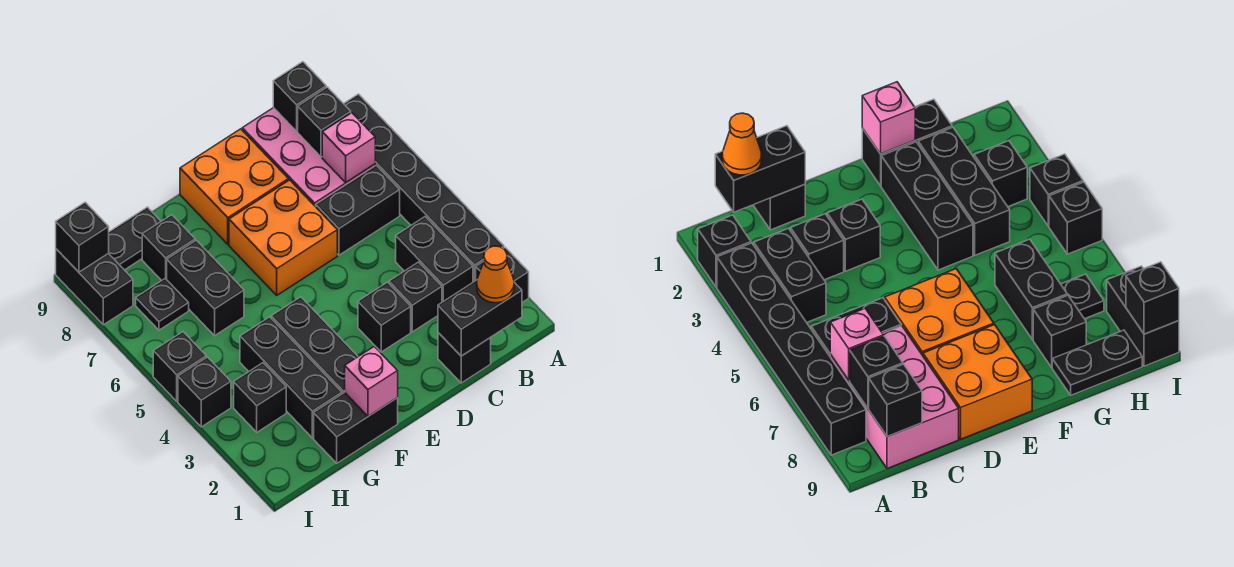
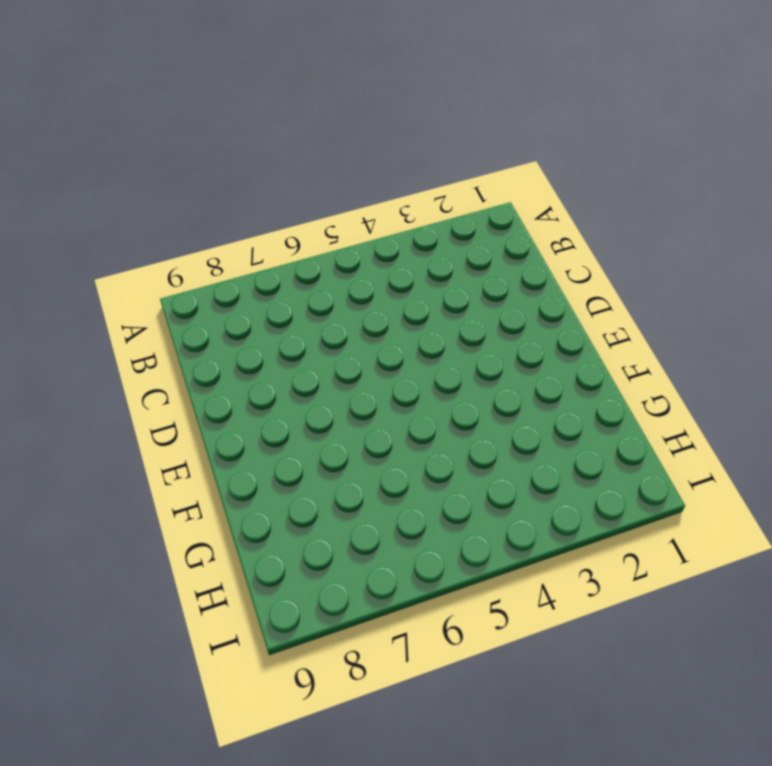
none -> black 1x1 brick [476,248,529,302]
none -> black 1x6 brick [344,94,504,282]
none -> black 1x2 brick [396,217,473,302]

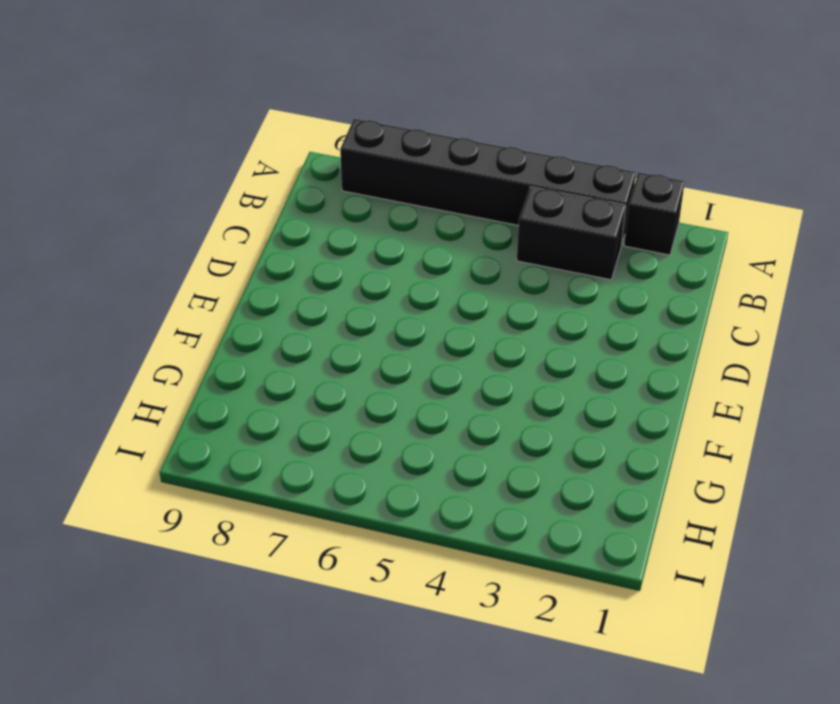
none -> black 1x2 brick [316,165,400,255]
none -> pink 2x3 brick [242,108,375,207]
none -> black 1x1 brick [438,333,491,383]

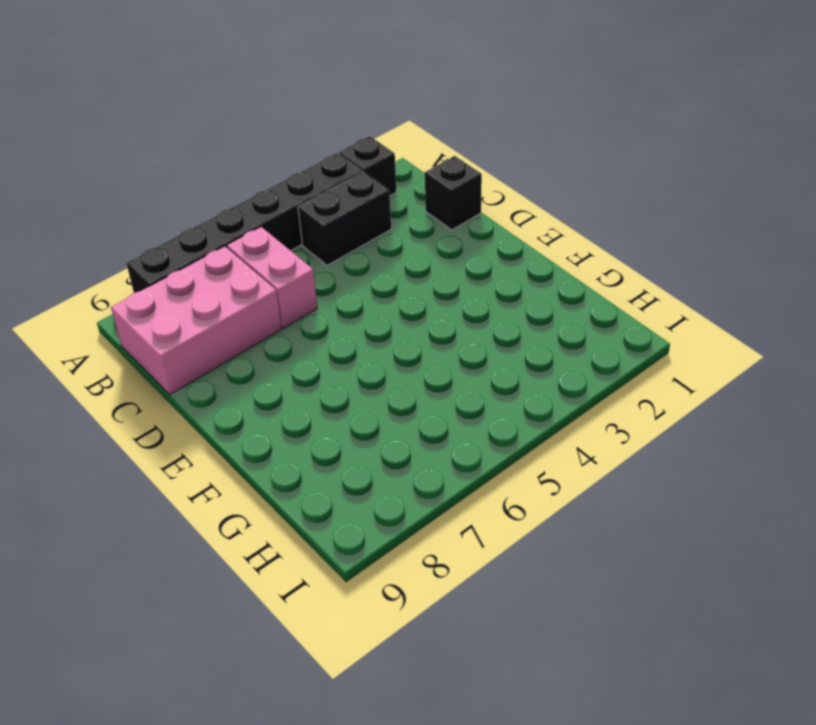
pink 1x2 brick [227,227,317,328] -> black 1x2 brick [316,165,400,255]
none -> black 1x1 brick [389,262,442,332]
none -> black 1x1 brick [358,282,411,352]
none -> orange 2x2 brick [229,180,337,295]

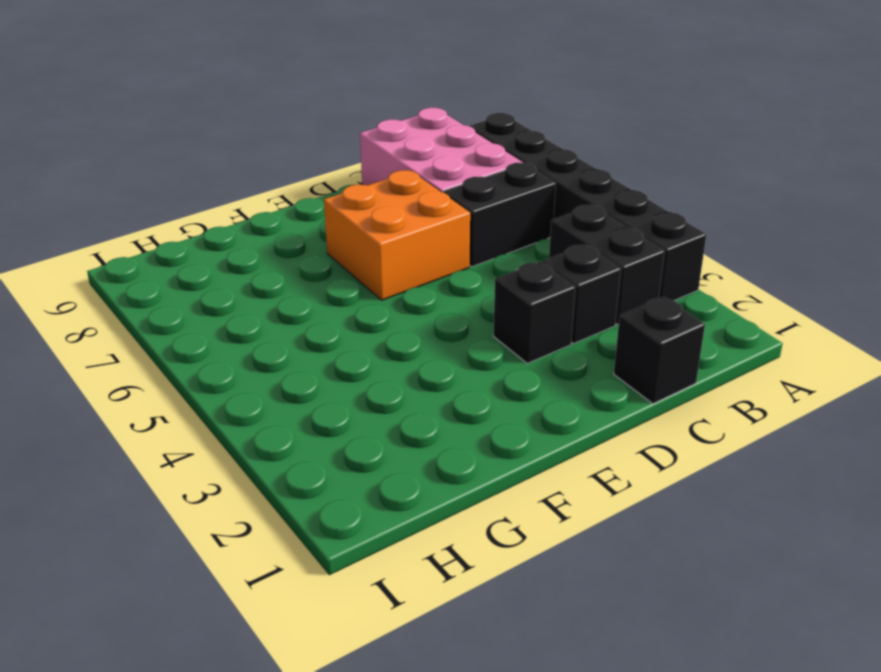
none -> black 1x1 brick [476,248,529,302]
none -> orange 2x2 brick [180,129,289,244]
none -> black 1x2 brick [314,393,398,463]

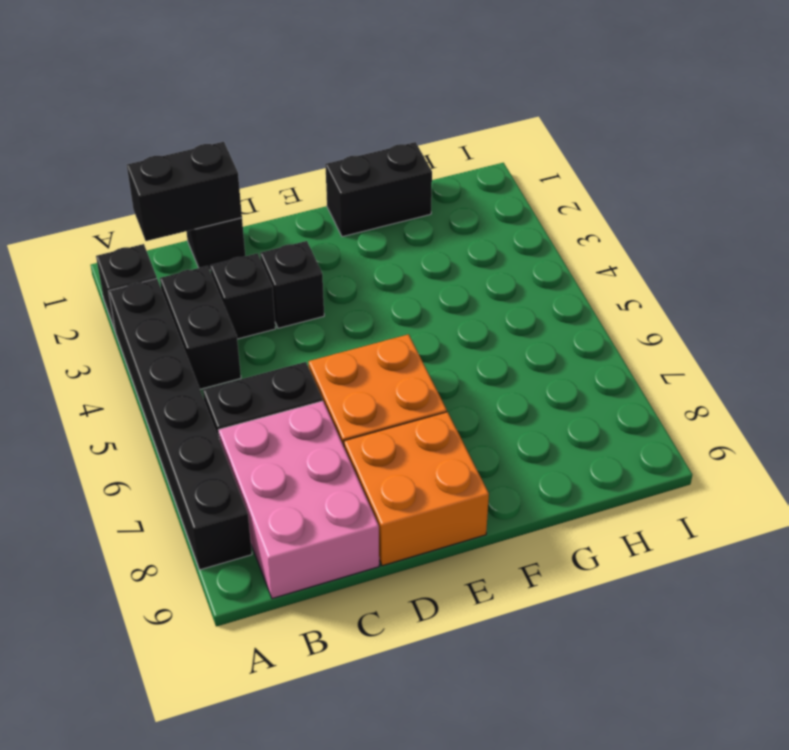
none -> black 1x3 brick [271,297,358,394]
none -> black 1x3 brick [240,317,342,438]
none -> black 1x2 brick [167,240,244,336]

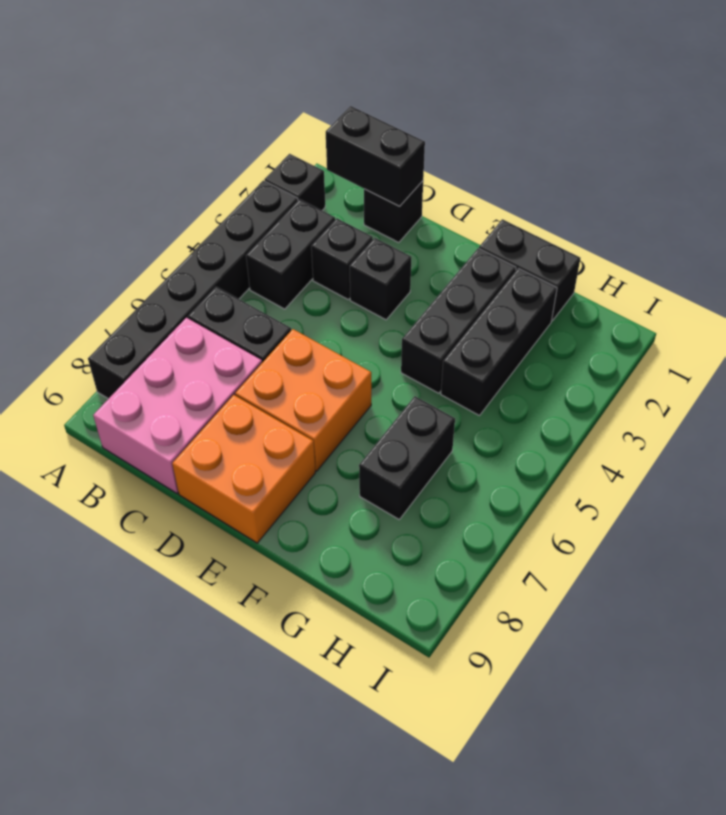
none -> black 1x1 brick [142,215,195,281]
none -> black 1x2 plate [109,207,161,270]
none -> black 1x1 brick [234,363,286,432]

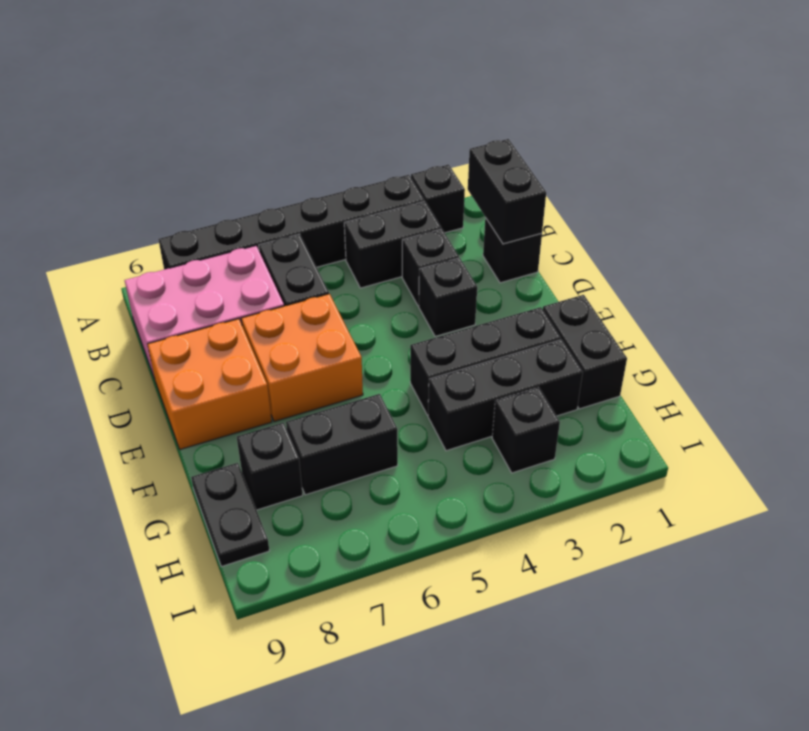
none -> black 1x1 plate [136,278,189,330]
none -> black 1x1 brick [178,357,231,427]
none -> black 1x1 brick [153,332,206,401]

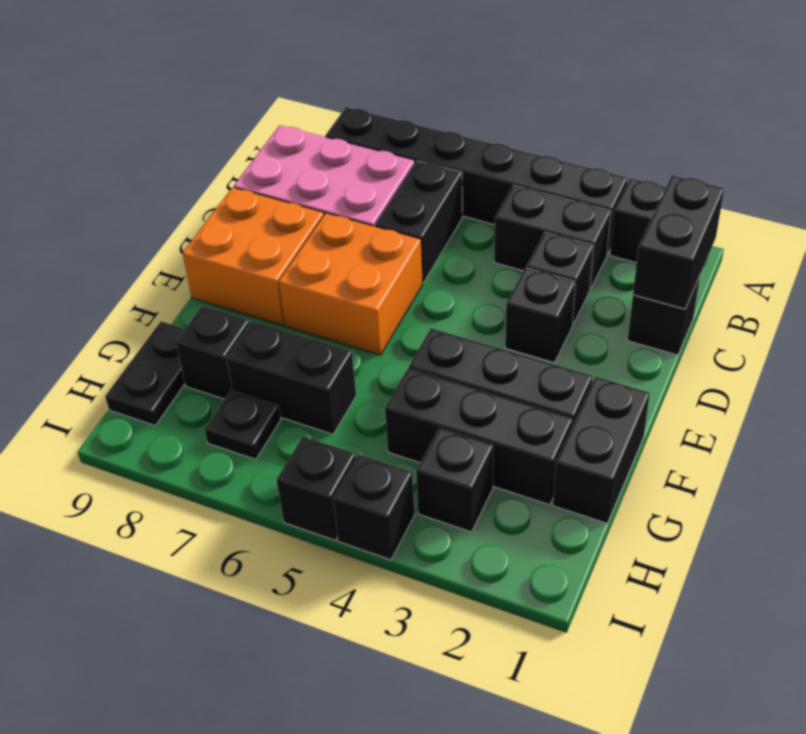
none -> black 1x2 brick [56,249,133,325]
none -> pink 1x1 brick [322,113,375,182]
none -> black 1x1 brick [298,87,351,157]

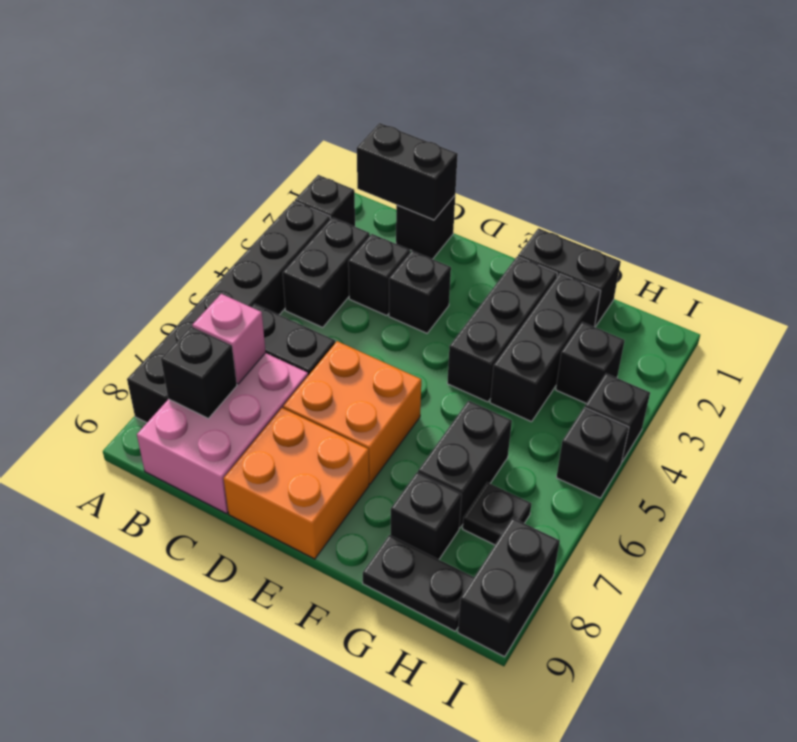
none -> black 1x1 brick [273,62,326,131]
none -> pink 1x1 brick [345,347,398,416]
none -> black 1x1 brick [56,202,109,272]

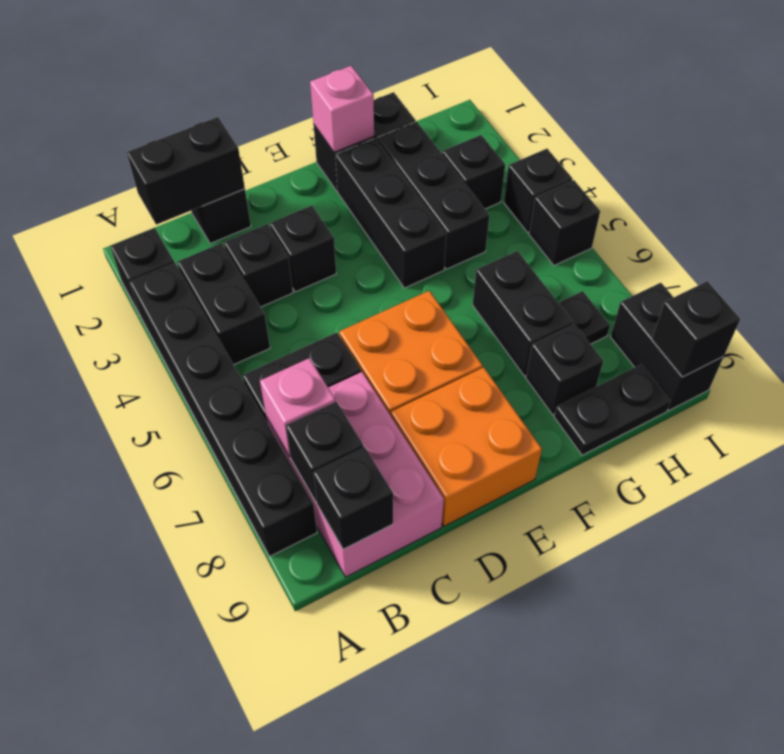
none -> orange 1x1 cone [477,246,514,303]

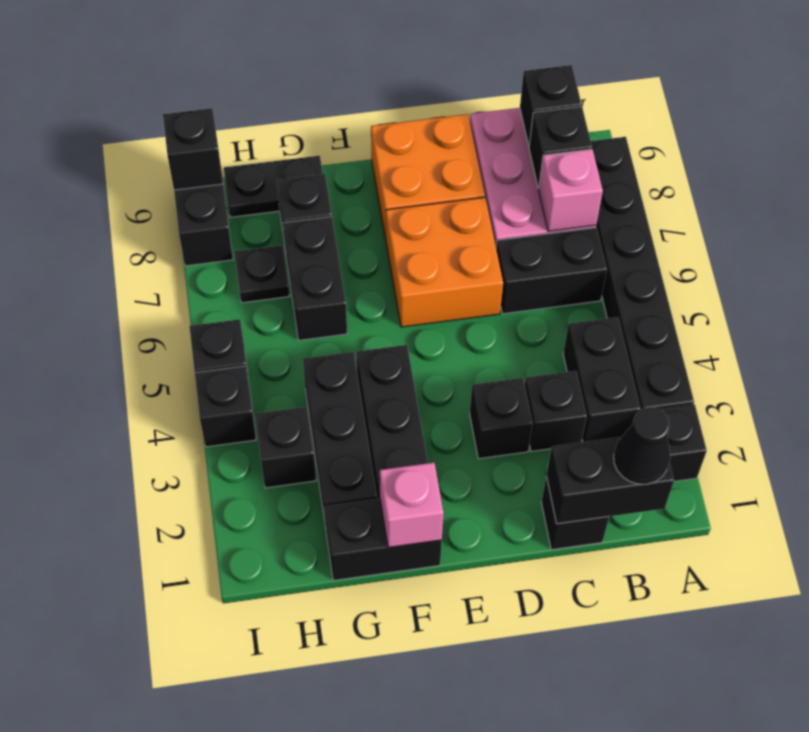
black 1x1 cone [614,407,670,484] -> orange 1x1 cone [477,246,514,303]

